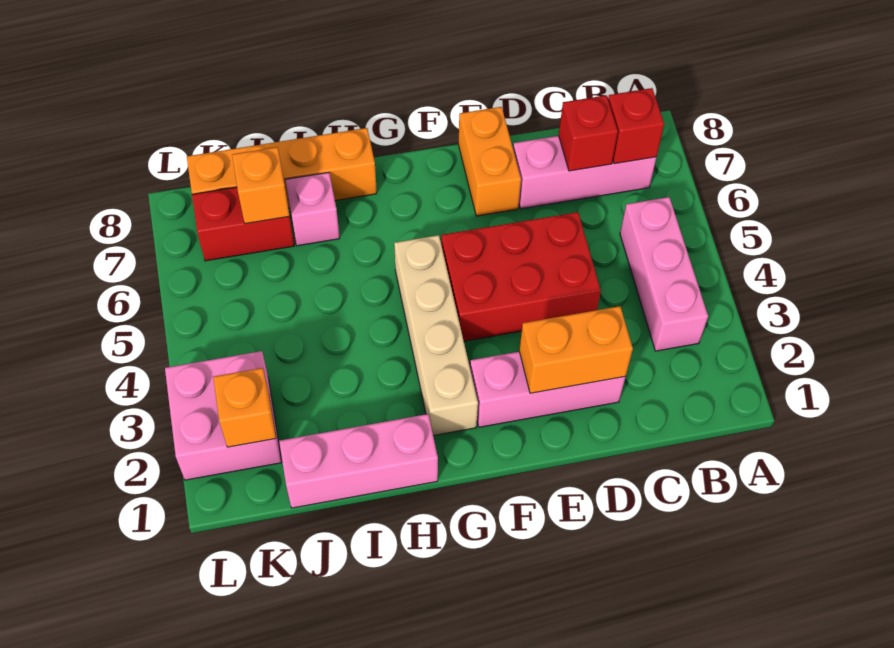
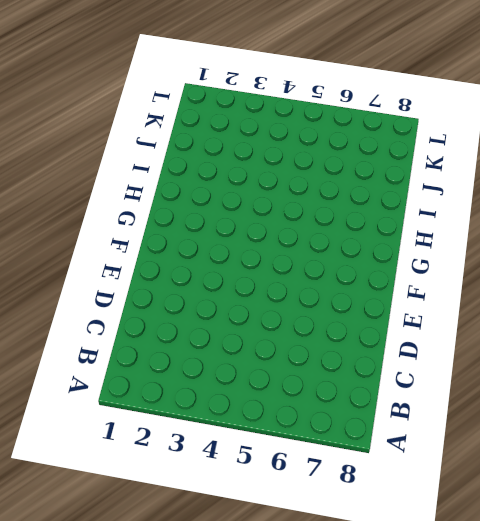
none -> pink 1x3 brick [620,197,708,351]
none -> pink 1x3 brick [513,136,656,209]
none -> pink 1x3 brick [470,352,626,427]

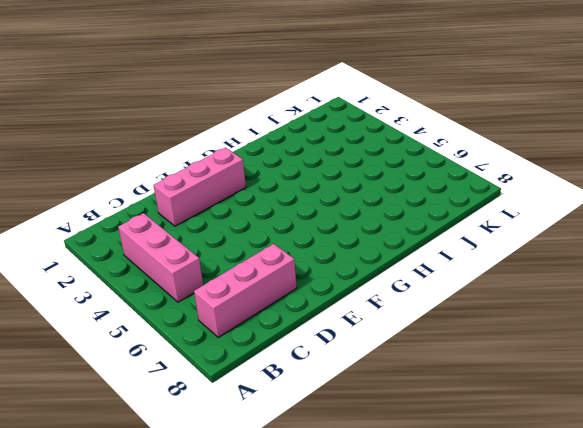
none -> red 2x3 brick [441,212,601,341]
none -> orange 1x2 brick [459,107,521,216]
none -> tan 1x4 brick [394,235,478,436]

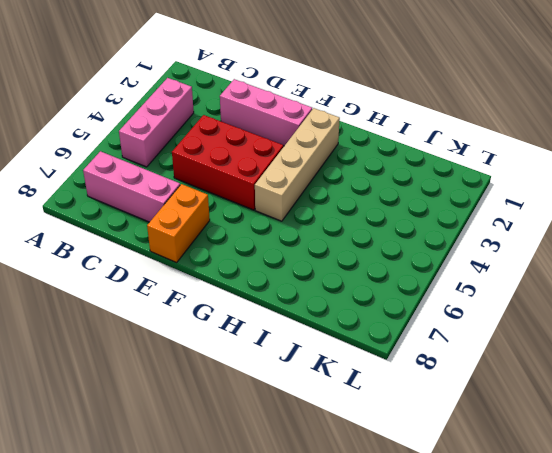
none -> pink 1x3 brick [279,414,438,508]
none -> orange 1x4 brick [187,128,377,208]
none -> pink 1x1 brick [286,173,340,246]

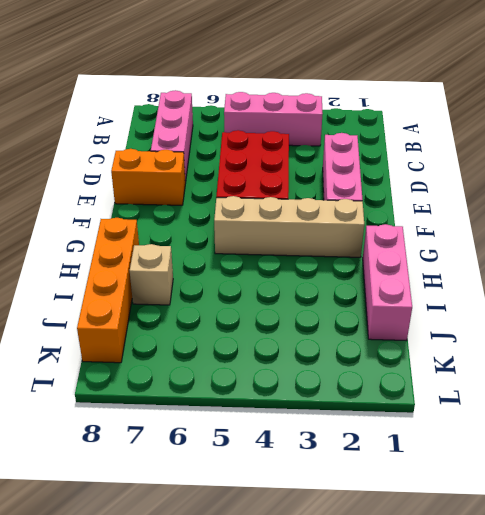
tan 1x1 brick [130,244,173,305] -> pink 1x1 brick [286,173,340,246]
none -> red 1x2 brick [192,187,294,261]
none -> pink 2x2 brick [165,351,282,480]
none -> red 1x1 brick [608,88,664,164]

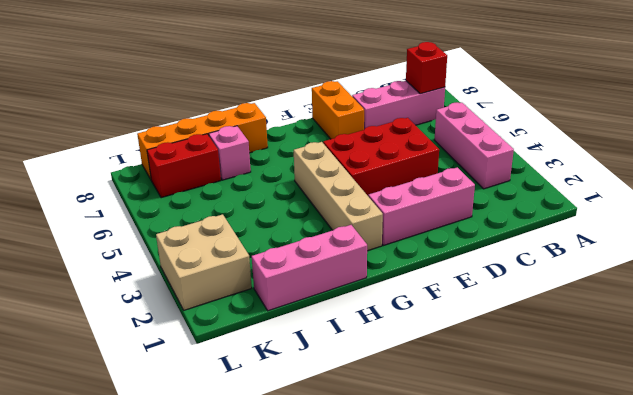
tan 2x2 brick [156,214,252,310] -> pink 2x2 brick [165,351,282,480]
none -> red 1x1 brick [559,95,618,171]
none -> orange 1x2 brick [519,306,633,393]
none -> orange 1x1 brick [232,147,289,224]

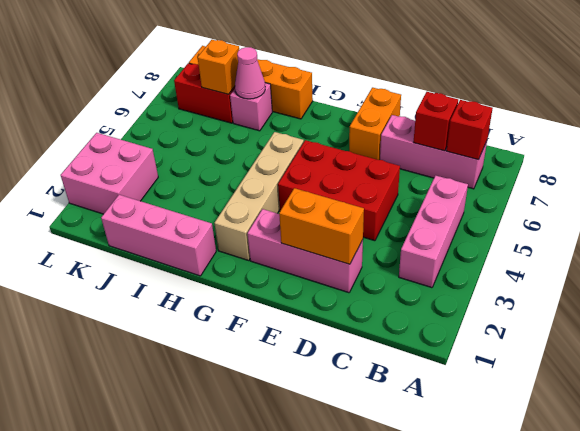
pink 1x1 cone [235,47,265,99] -> none
none -> orange 1x1 brick [213,368,276,447]

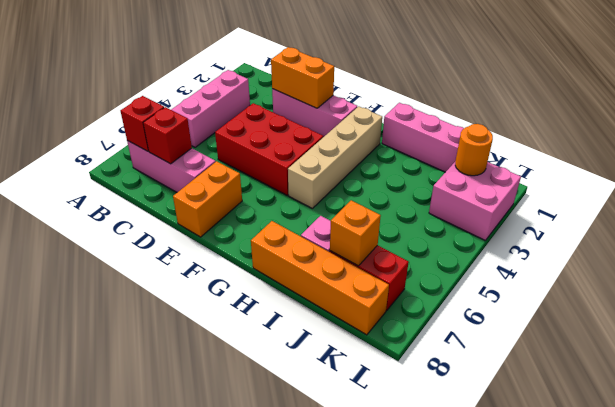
orange 1x1 round brick [455,124,493,176] -> orange 1x1 brick [213,368,276,447]

